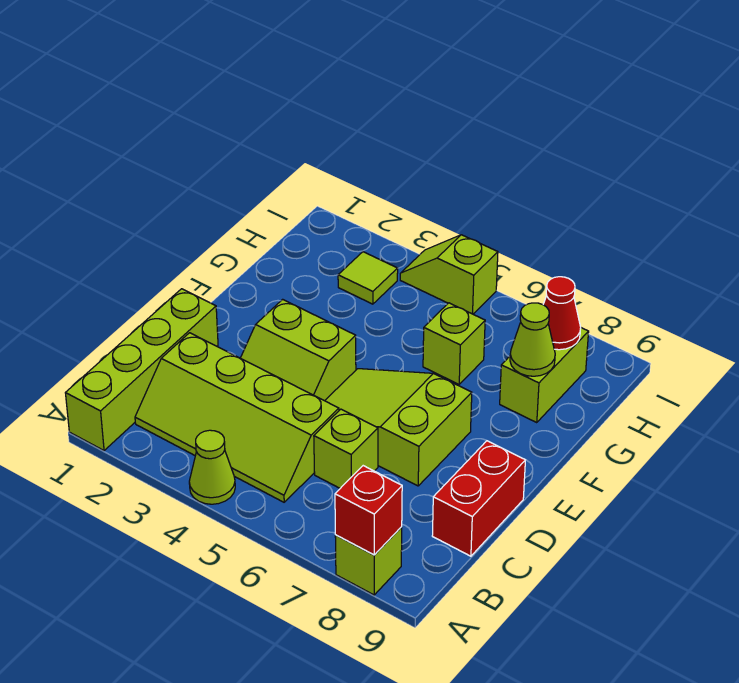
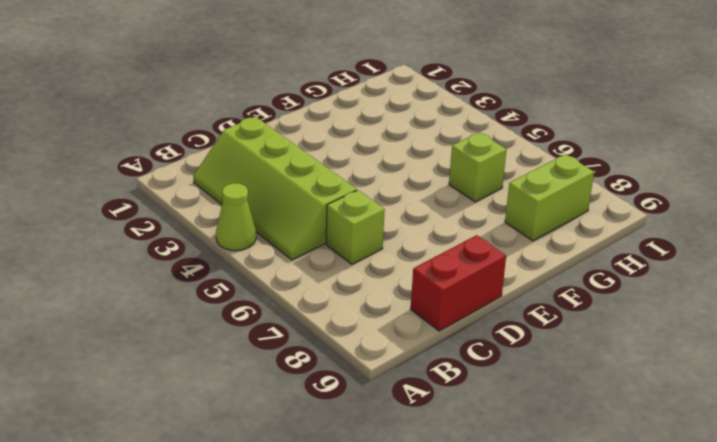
none -> lime 1x4 brick [66,289,218,451]
none -> lime 1x1 brick [335,527,402,595]
none -> lime 2x2 slope [241,299,356,401]

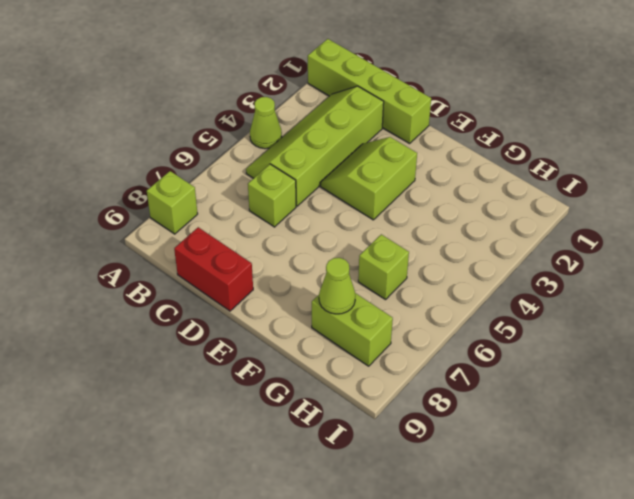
none -> lime 2x3 slope [325,369,472,486]
none -> lime 1x1 tile [338,252,398,304]
none -> lime 1x2 slope [400,235,498,314]

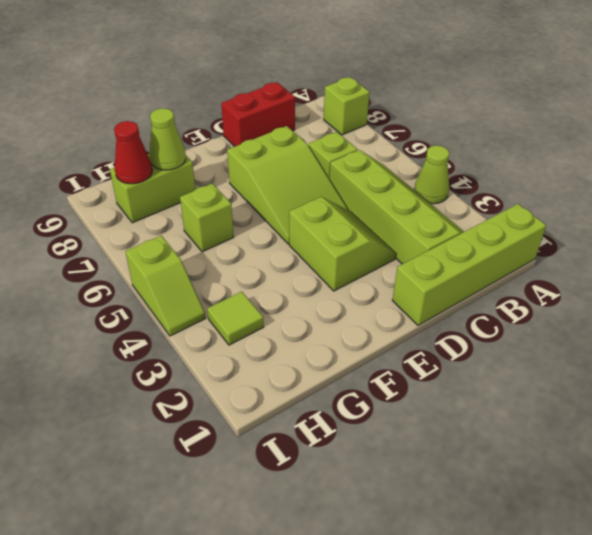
none -> red 1x1 brick [335,466,402,555]

